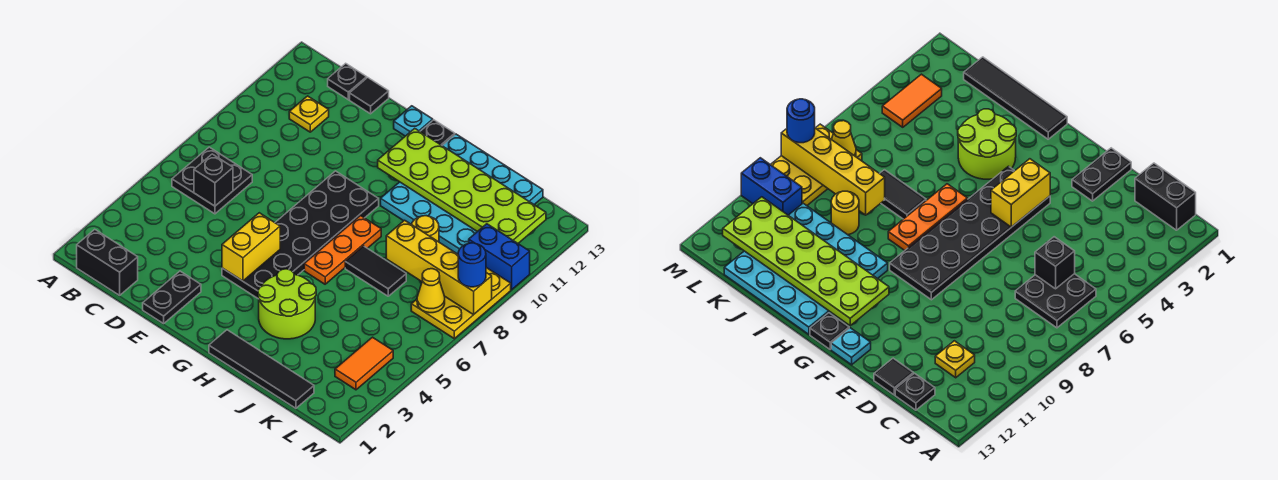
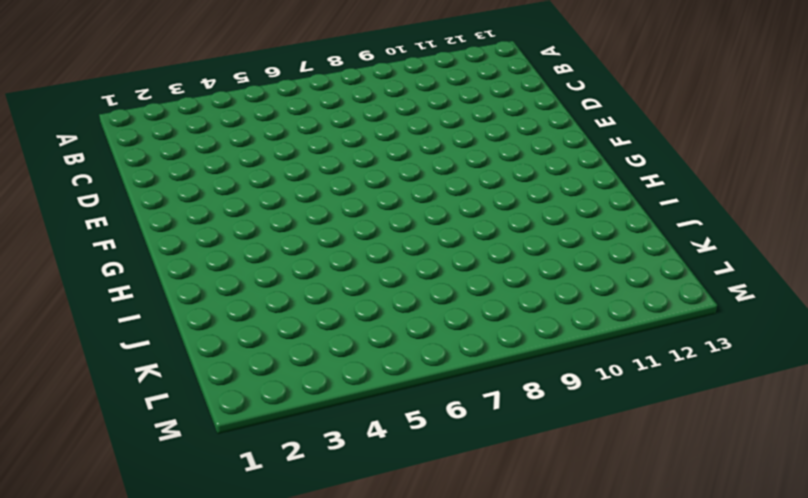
none -> black 1x2 brick [77,229,138,295]
none -> black 2x2 plate [172,147,252,214]
none -> yellow 1x1 plate [289,96,329,132]

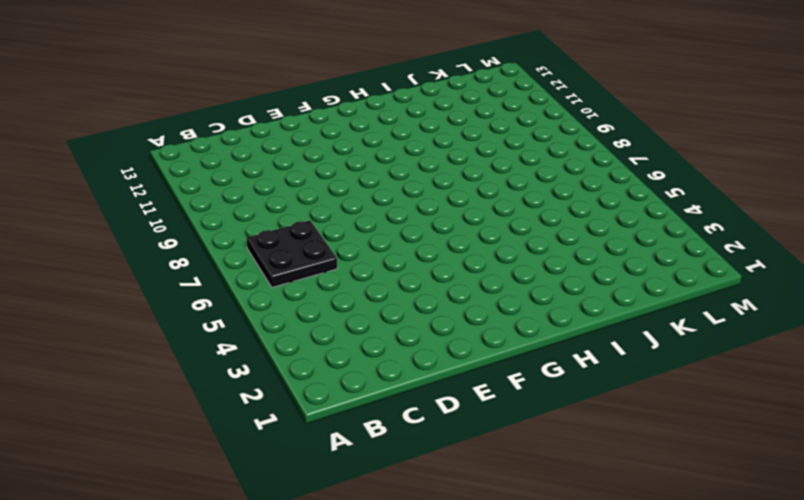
none -> black 1x2 brick [77,229,138,295]
none -> yellow 1x1 plate [289,96,329,132]
none -> black 1x1 plate [328,63,367,100]

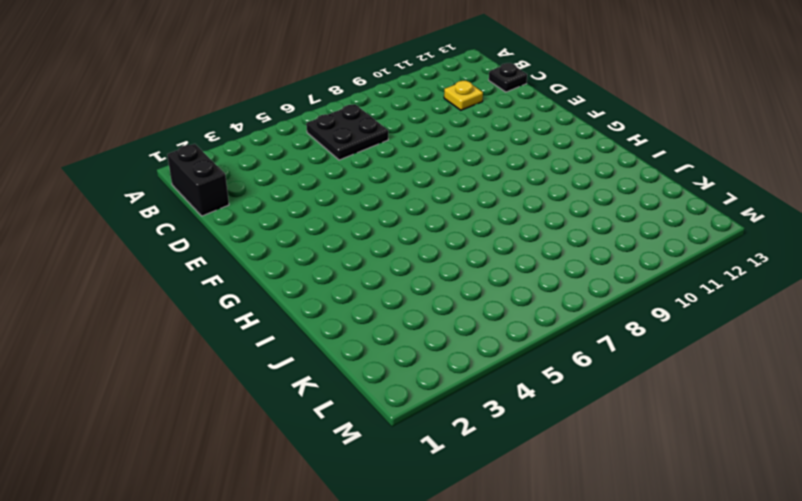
none -> black 1x1 tile [350,78,389,114]
none -> black 1x2 plate [143,271,201,324]
none -> black 2x6 plate [222,171,379,299]

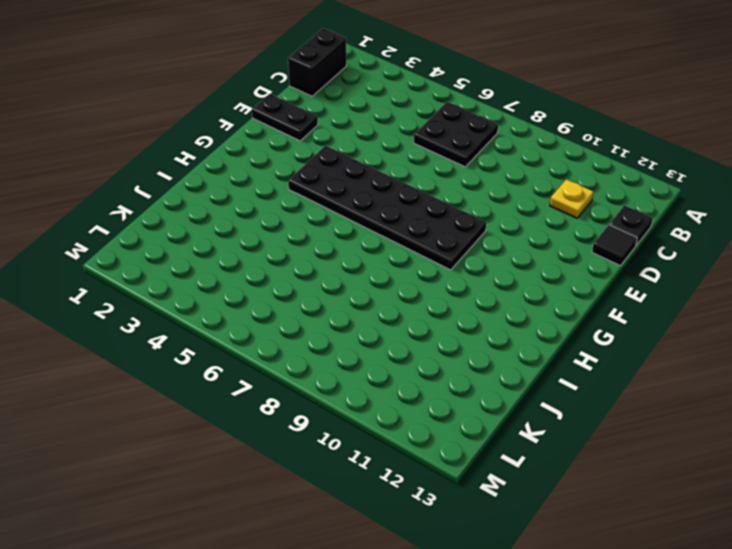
none -> cyan 1x1 plate [394,106,433,136]
none -> black 1x1 plate [420,120,455,145]
none -> black 1x4 tile [209,330,314,408]

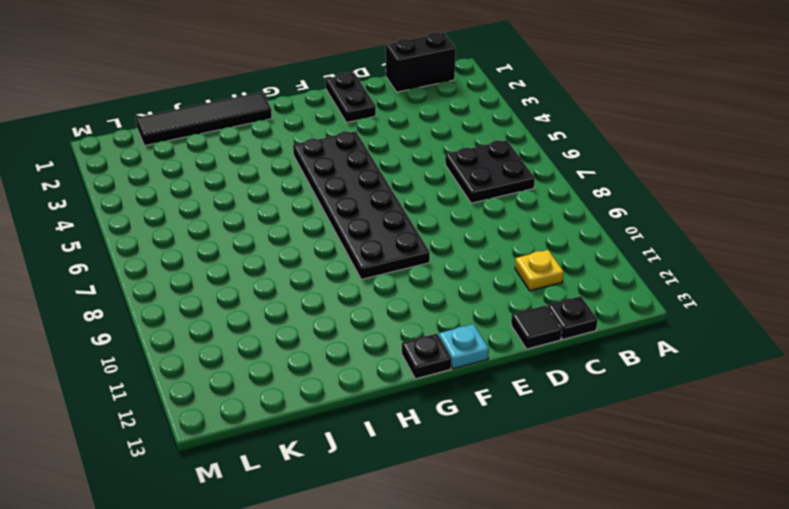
none -> lime 2x2 round brick [258,269,316,339]
none -> orange 1x3 plate [304,216,381,284]
none -> cyan 4x4 plate [380,134,543,254]

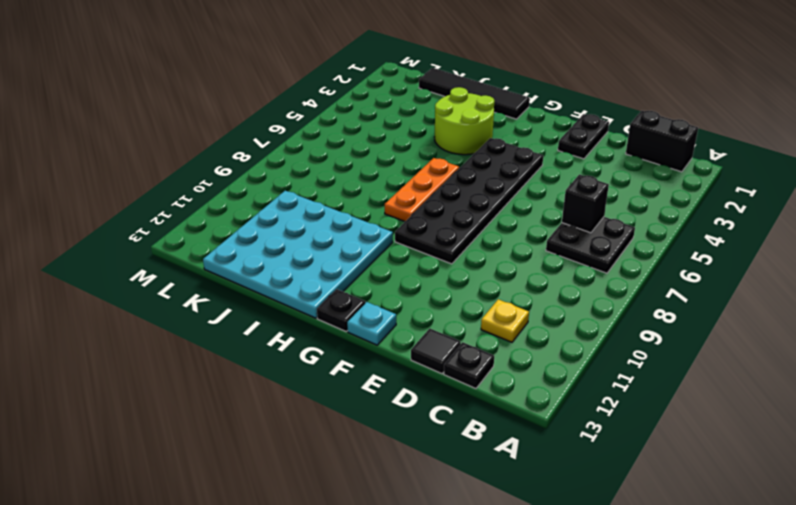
none -> black 1x2 tile [345,246,406,296]
none -> yellow 1x1 round brick [412,216,439,242]
none -> orange 1x2 tile [335,337,393,390]

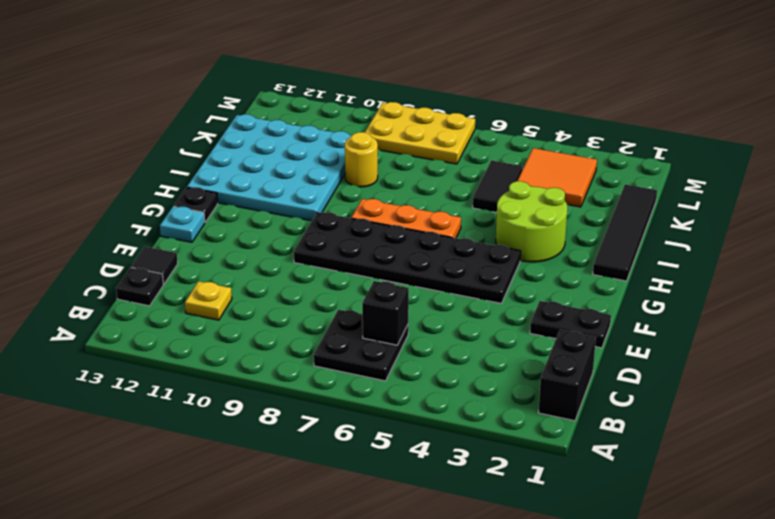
black 1x2 tile [473,160,523,213] -> black 1x2 tile moved to [345,246,406,296]
orange 2x2 tile [517,148,597,207] -> orange 1x2 tile [335,337,393,390]
none -> blue 1x2 brick [469,224,530,290]
none -> yellow 1x2 brick [222,213,280,281]
none -> lime 2x6 plate [378,128,546,243]

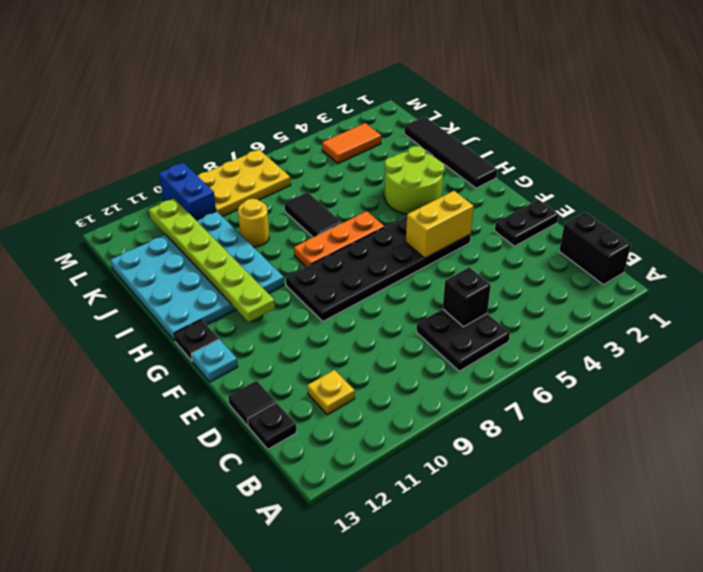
lime 1x6 plate [149,198,275,322] -> lime 2x6 plate [378,128,546,243]
none -> yellow 1x4 brick [386,220,492,315]
none -> yellow 1x1 cone [417,269,445,313]
none -> blue 1x1 round brick [458,243,486,287]

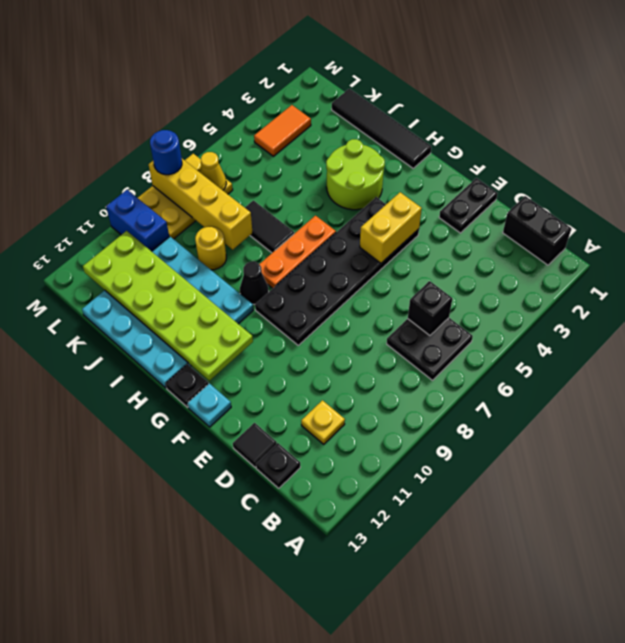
black 1x1 cone [240,262,269,304] -> none

